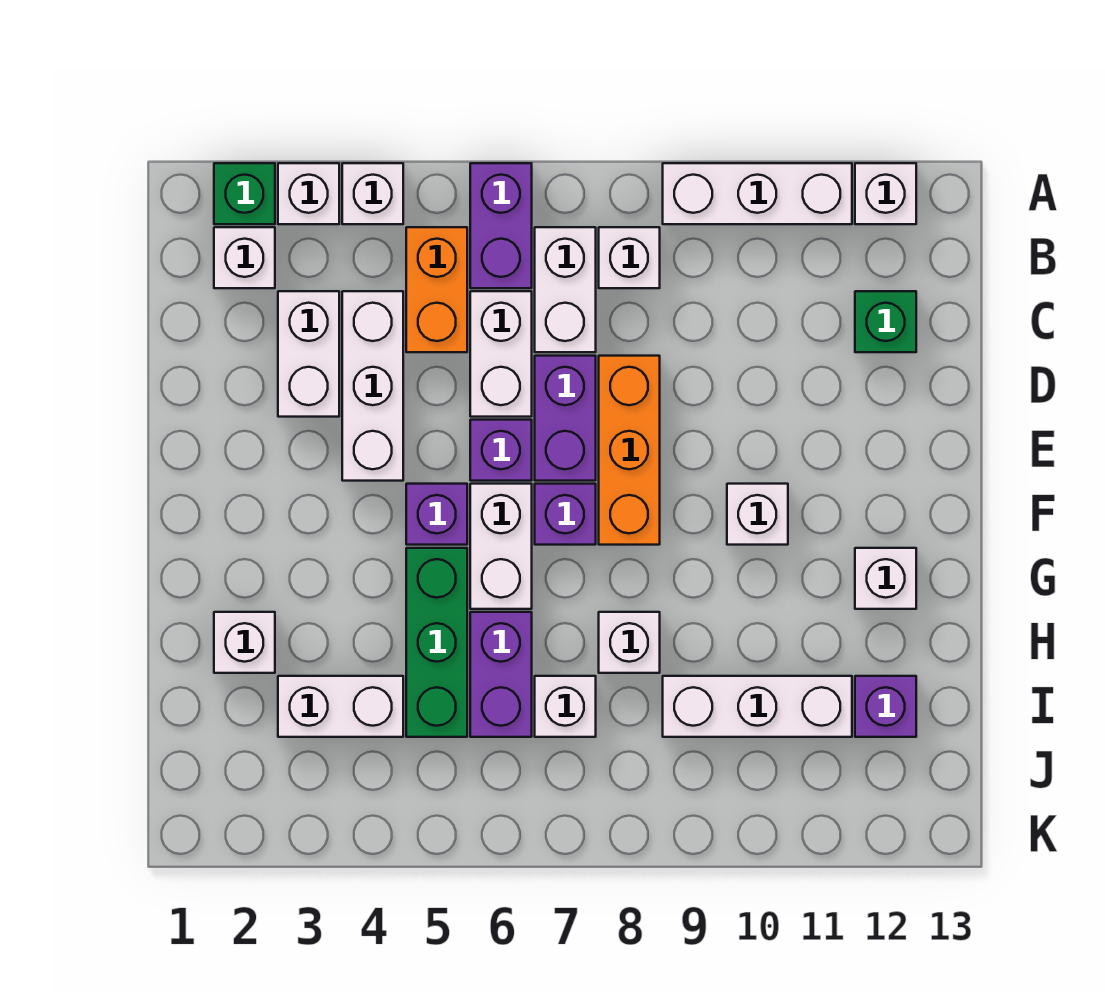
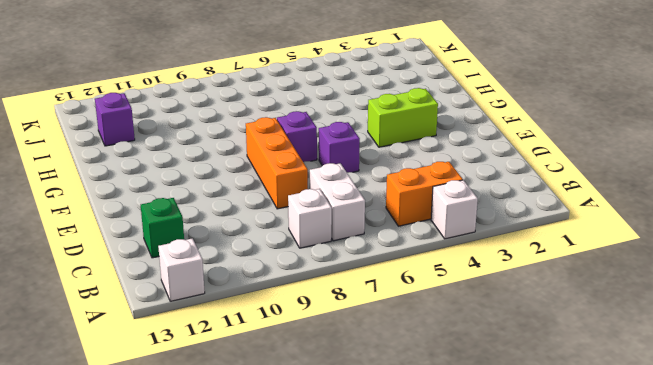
orange 1x2 brick [386,162,463,226] -> orange 1x2 brick turned to [406,227,467,352]
lime 1x2 brick [368,88,438,147] -> none
none -> green 1x1 brick [214,163,275,224]
none -> white 1x1 brick [278,163,339,224]
none -> purple 1x2 brick [470,163,532,288]
none -> white 1x3 brick [663,163,852,224]

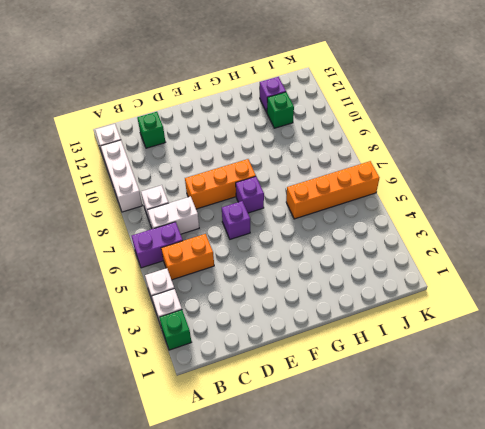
orange 1x4 brick [286,161,379,219] -> purple 1x2 brick [470,612,532,737]
green 1x1 brick [267,92,294,128] -> white 1x3 brick [663,676,852,737]
none -> white 1x1 brick [214,227,275,288]
none -> white 1x2 brick [278,291,339,417]
none -> white 1x3 brick [342,291,403,481]
none -> white 1x2 brick [470,291,532,417]

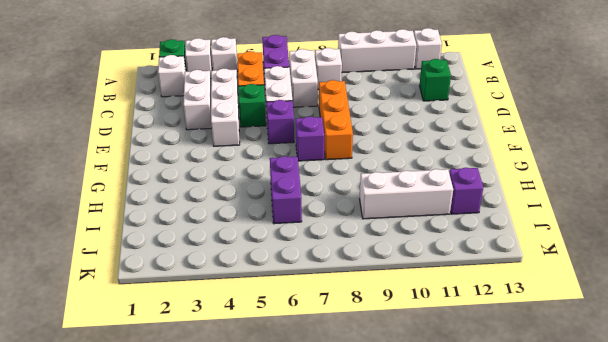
green 1x1 brick [238,84,266,127] -> none
none -> purple 1x2 brick [535,356,596,481]
none -> purple 1x1 brick [406,484,467,545]
none -> white 1x2 brick [470,484,532,609]
none -> white 1x1 brick [727,484,788,545]

